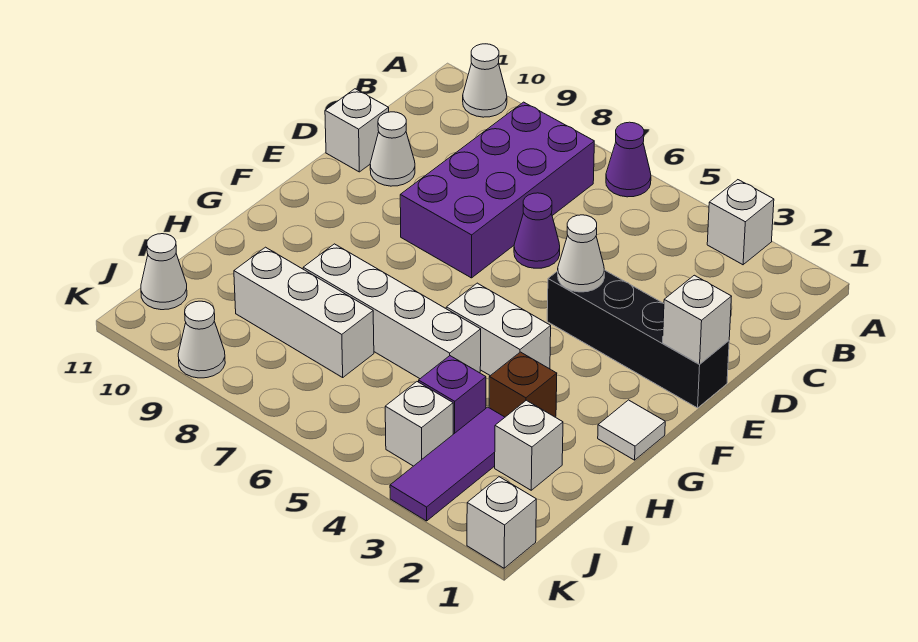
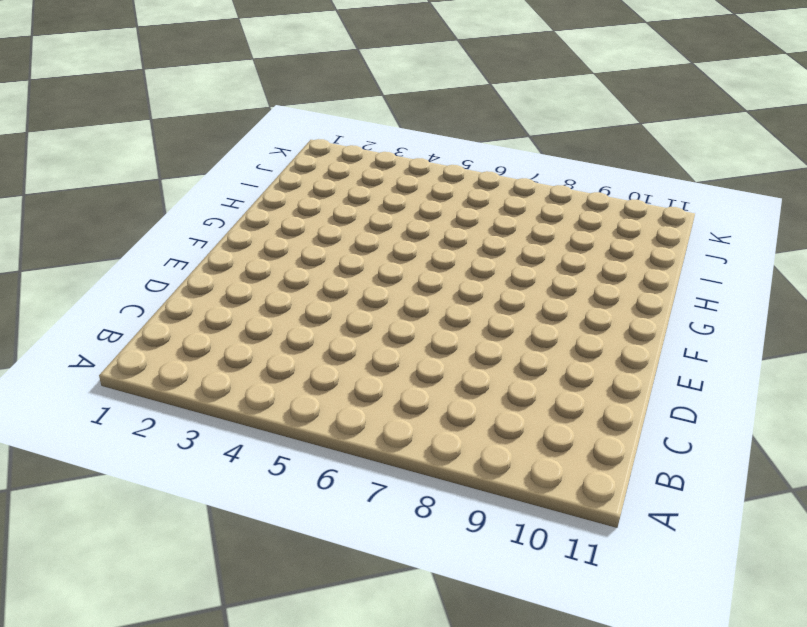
none -> white 1x1 brick [707,180,774,265]
none -> purple 1x1 cone [606,122,651,197]
none -> white 1x1 cone [463,44,507,117]

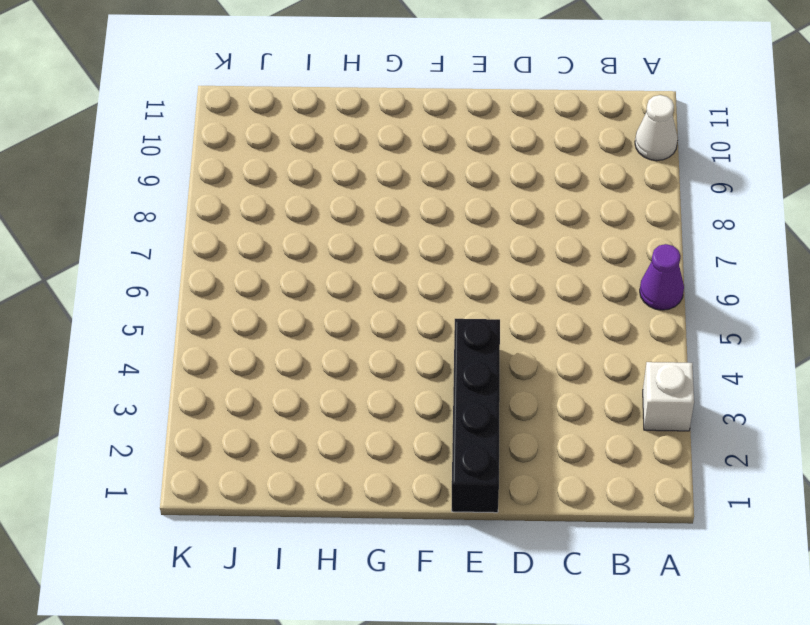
none -> purple 2x4 brick [400,102,594,278]
none -> purple 1x1 cone [514,193,560,268]
none -> white 1x1 cone [370,112,415,186]

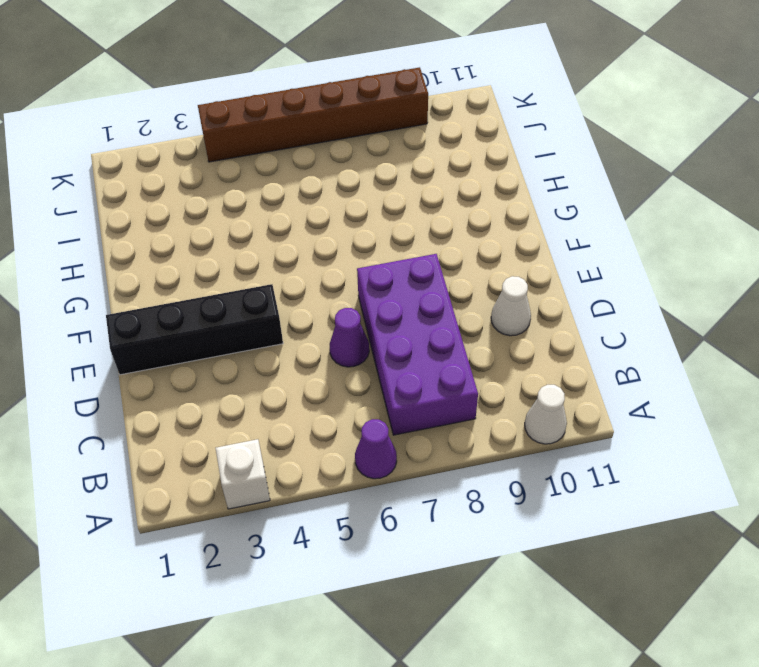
brown 1x6 brick [198,67,428,162] -> white 1x1 cone [178,301,225,378]
none -> white 1x1 brick [325,89,389,172]
none -> white 1x1 tile [598,400,665,460]
none -> white 1x2 brick [446,283,551,376]

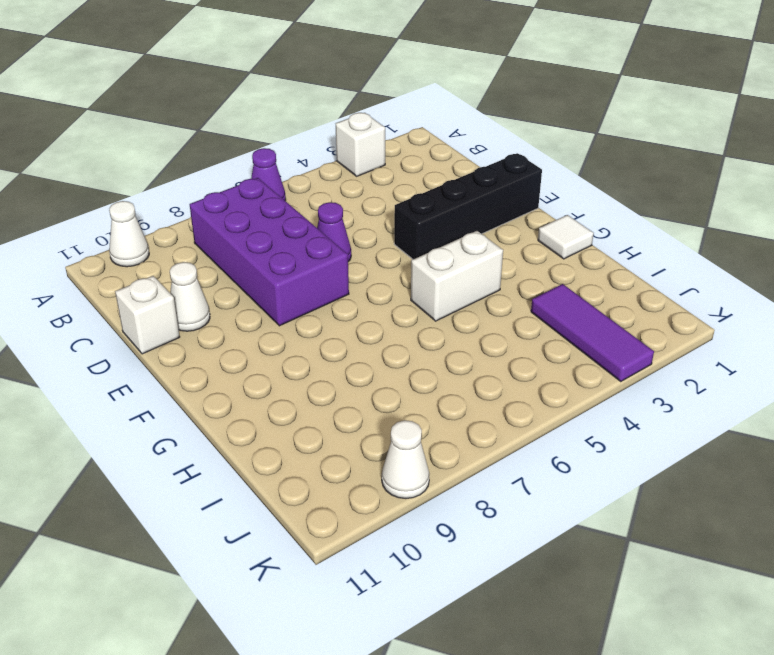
none -> brown 1x1 brick [489,352,557,417]
none -> white 1x4 brick [303,244,481,379]
none -> white 1x1 brick [495,400,563,490]

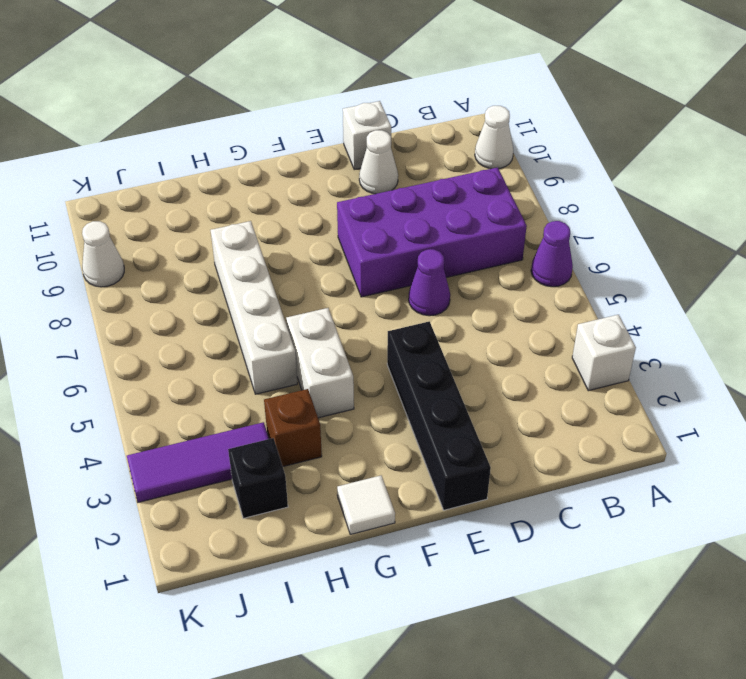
black 1x1 brick [228,438,288,518] -> white 1x1 brick [495,400,563,490]
none -> purple 1x1 brick [419,356,486,434]
none -> white 1x3 brick [234,247,374,377]
none -> white 1x1 brick [385,382,453,466]

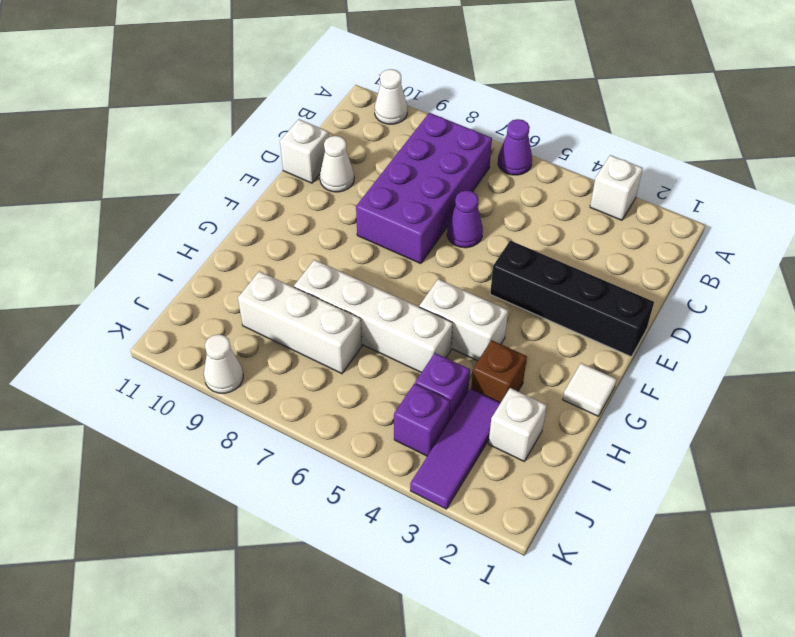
purple 1x1 brick [394,384,450,456] -> white 1x1 brick [385,382,453,466]
none -> white 1x1 cone [141,234,187,310]
none -> white 1x1 brick [467,477,536,568]
none -> white 1x1 brick [663,275,732,364]

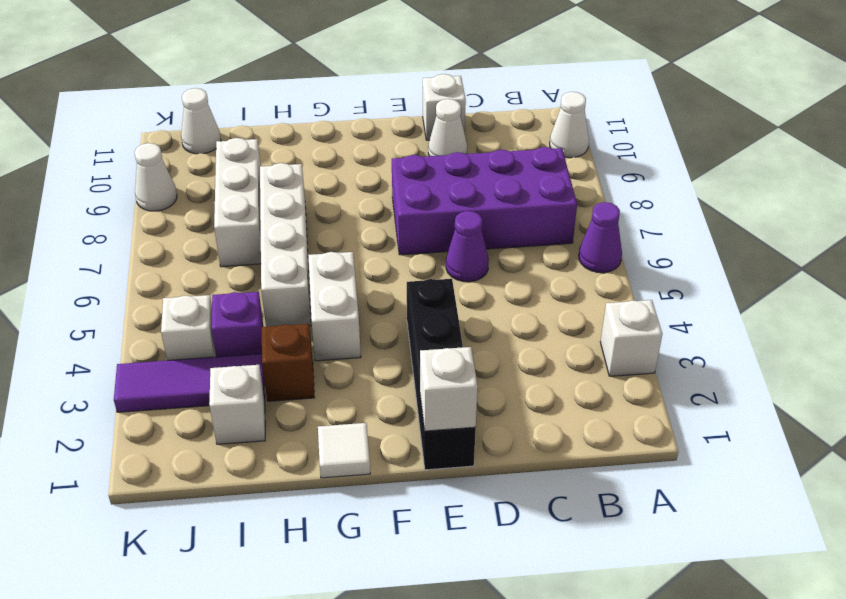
none -> white 1x1 brick [467,477,536,568]
none -> white 1x1 cone [558,215,604,292]

